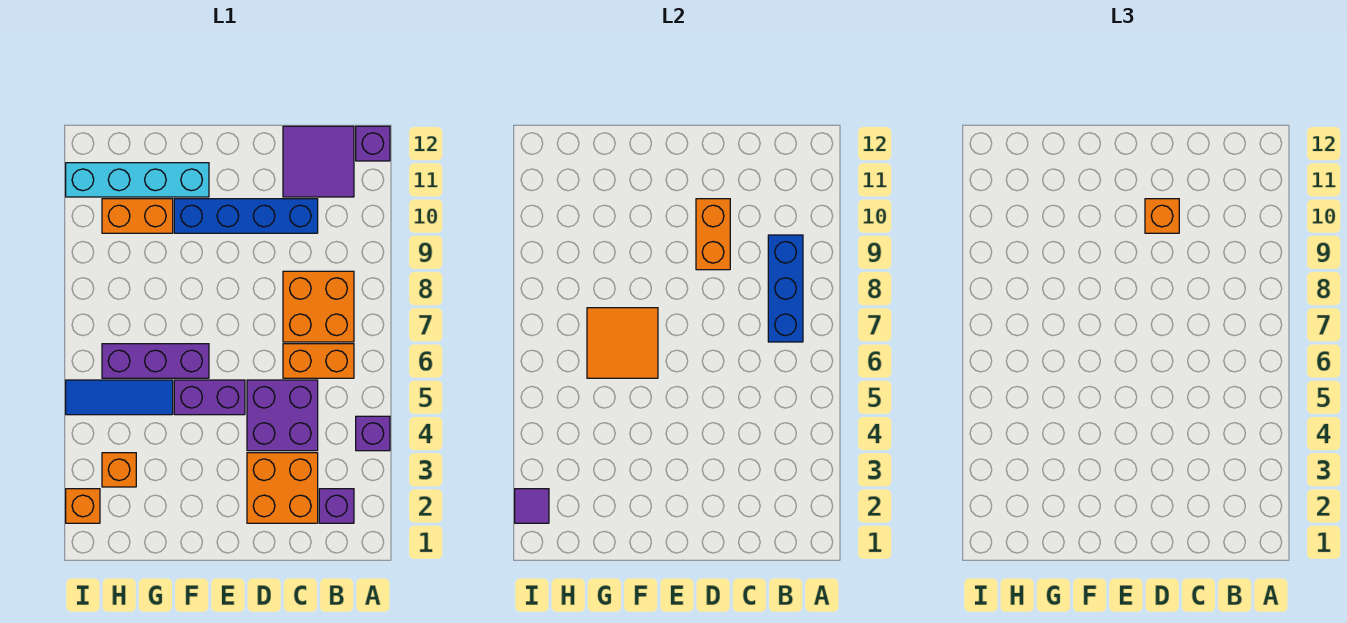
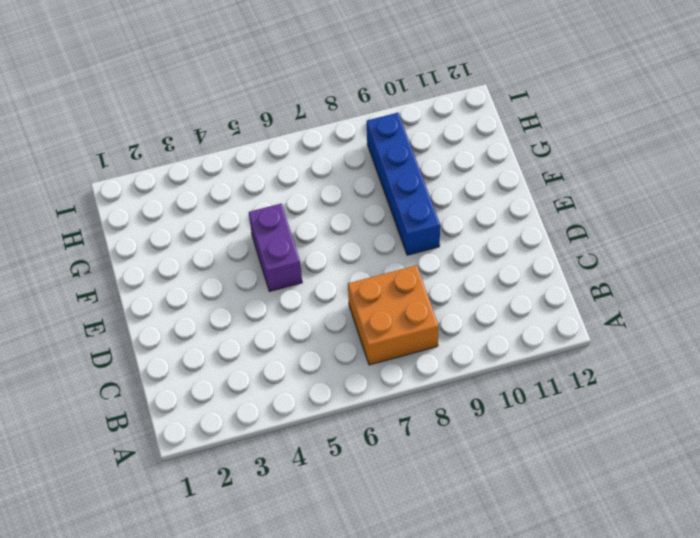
blue 1x4 brick [367,113,440,255] -> blue 1x4 brick moved to [174,199,318,233]
none -> purple 1x1 brick [356,416,390,451]
none -> purple 1x1 brick [356,126,390,161]
none -> purple 1x1 brick [319,489,354,523]

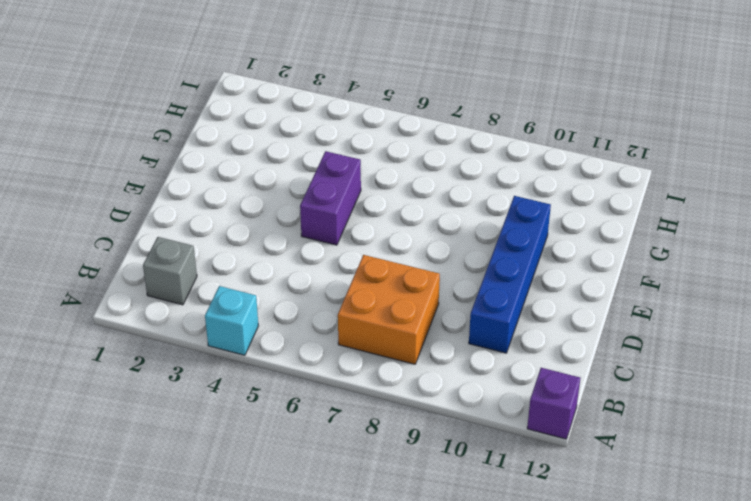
cyan 1x1 brick [205,286,258,355] -> purple 1x1 brick [356,416,390,451]
grey 1x1 brick [143,237,197,305] -> purple 1x1 brick [319,489,354,523]
none -> orange 1x2 brick [283,344,354,378]
none -> purple 2x2 tile [283,126,354,197]
none -> orange 2x2 brick [247,453,318,523]

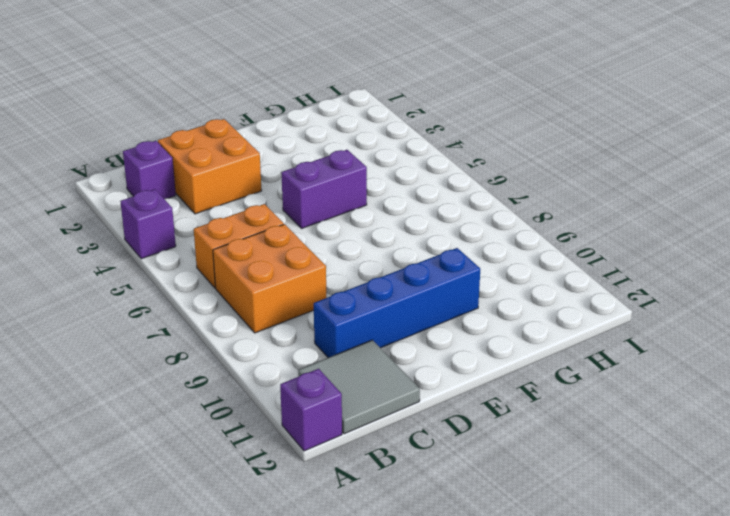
grey 2x2 tile [298,340,420,434] -> purple 2x2 tile [283,126,354,197]
none -> purple 2x2 brick [247,380,318,451]
none -> purple 1x3 brick [102,344,209,378]
none -> cyan 1x4 brick [66,163,209,197]

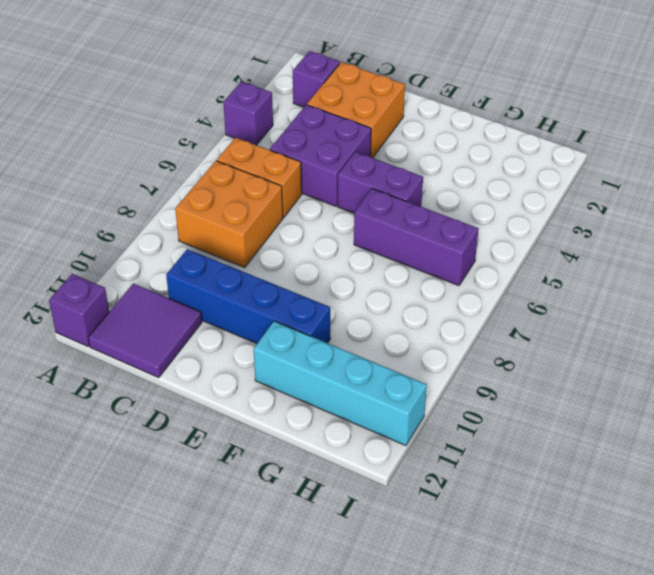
none -> blue 1x3 tile [66,380,173,415]
none -> orange 1x2 brick [102,199,173,233]
none -> orange 1x1 brick [102,453,136,487]

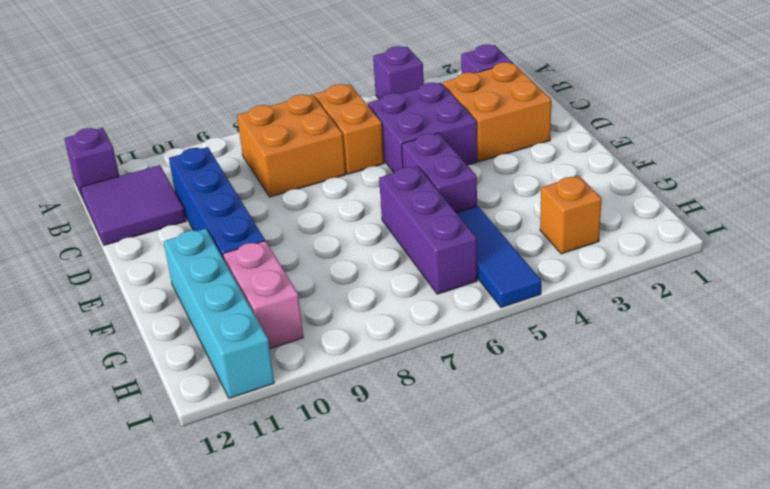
pink 1x2 brick [223,241,303,349] -> orange 1x2 brick [102,199,173,233]
none -> orange 1x1 brick [66,489,100,523]
none -> blue 1x3 brick [768,235,803,342]
none -> orange 1x2 brick [696,199,730,270]

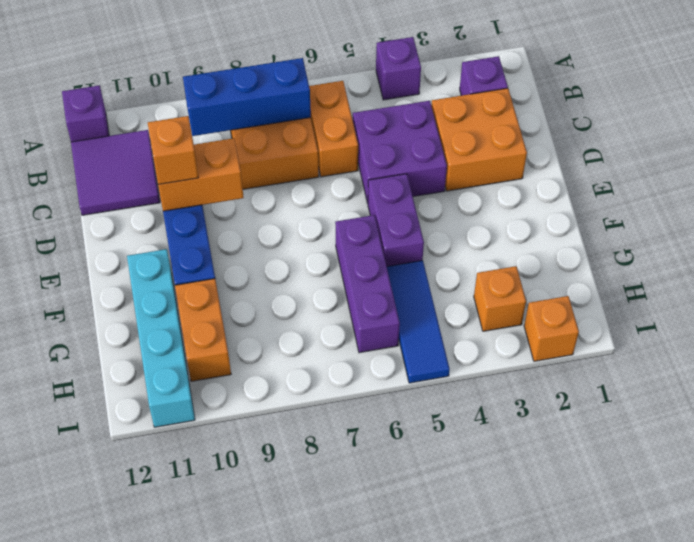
none -> orange 2x2 tile [587,308,658,378]
none -> purple 1x1 tile [515,489,549,523]

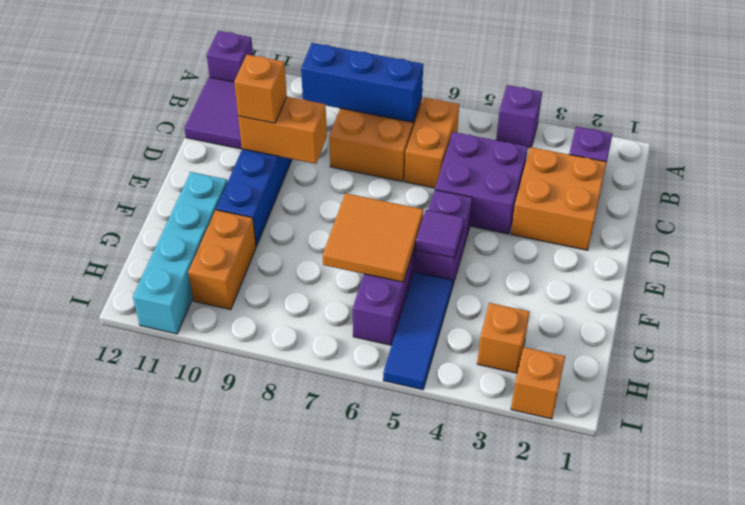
purple 1x1 tile [416,210,464,258] -> purple 1x1 tile moved to [515,489,549,523]

